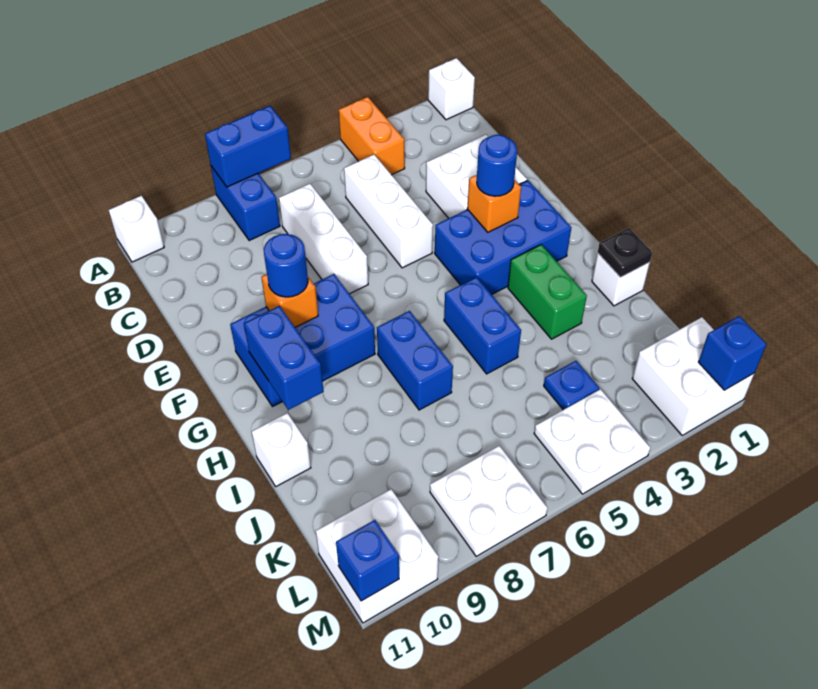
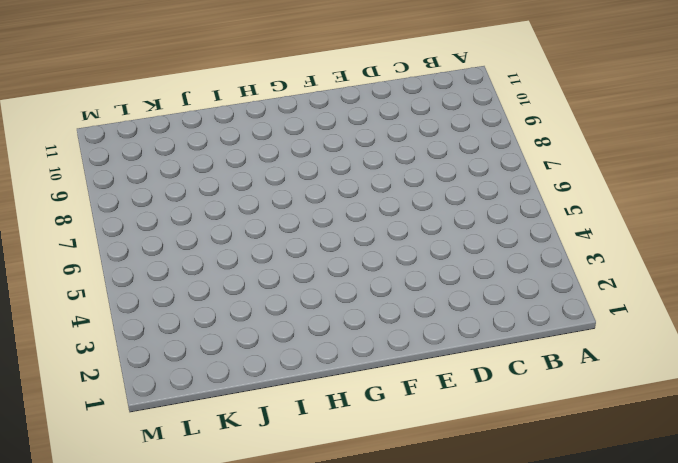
none -> white 1x1 brick [428,58,475,120]
none -> orange 1x2 brick [339,97,405,175]
none -> blue 1x2 brick [211,166,280,241]

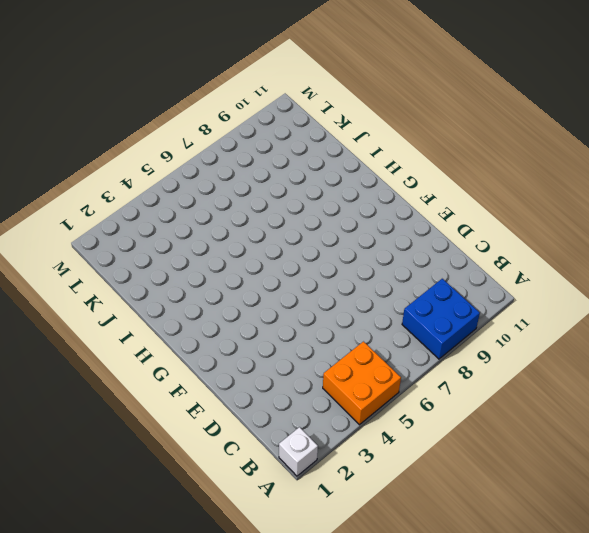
orange 2x2 brick [323,342,401,425] -> orange 1x2 brick [339,97,405,175]
blue 2x2 brick [402,279,480,359] -> blue 1x2 brick [211,166,280,241]
none -> white 1x1 brick [109,196,164,262]
none -> white 1x3 brick [344,155,433,268]
none -> white 1x3 brick [279,184,368,294]

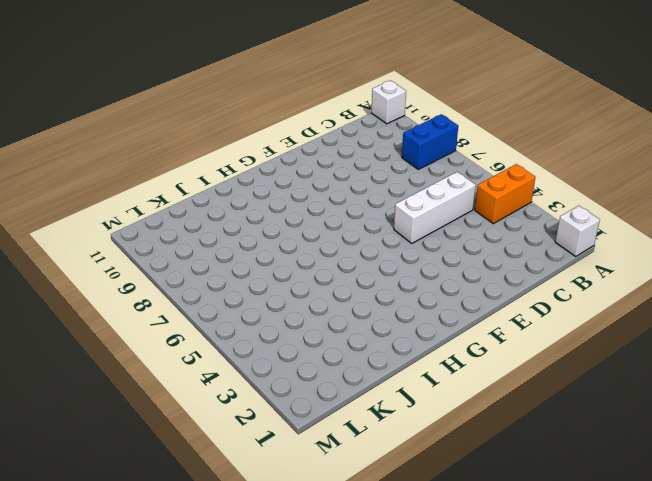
none -> white 1x3 brick [279,184,368,294]
none -> white 2x2 brick [426,135,527,218]
none -> blue 2x3 brick [435,180,571,294]

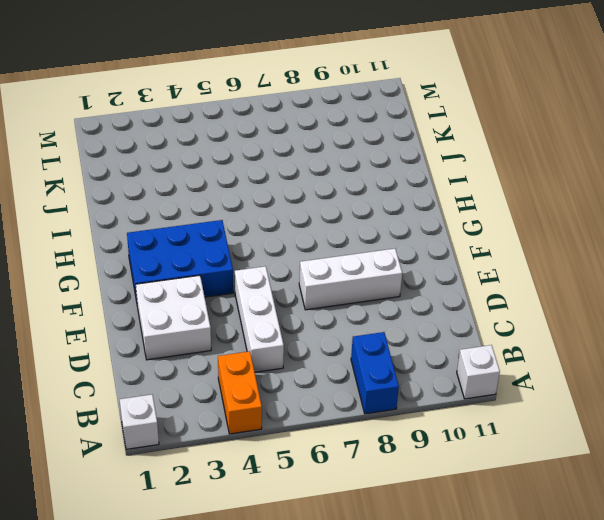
white 1x3 brick [299,249,402,310] -> white 1x3 brick turned to [279,184,368,294]
none -> blue 2x3 brick [230,274,375,407]
none -> green 1x2 brick [508,245,587,339]
none -> blue 1x2 brick [444,277,521,374]

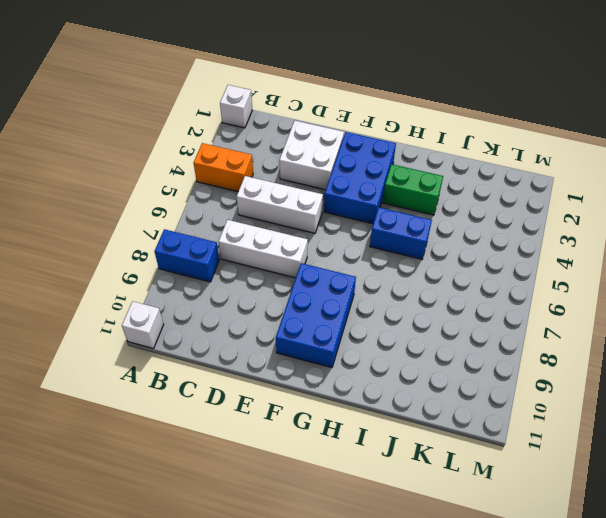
none -> blue 1x2 brick [377,311,453,410]
none -> white 1x1 brick [592,253,650,306]
none -> white 1x1 brick [251,413,311,486]

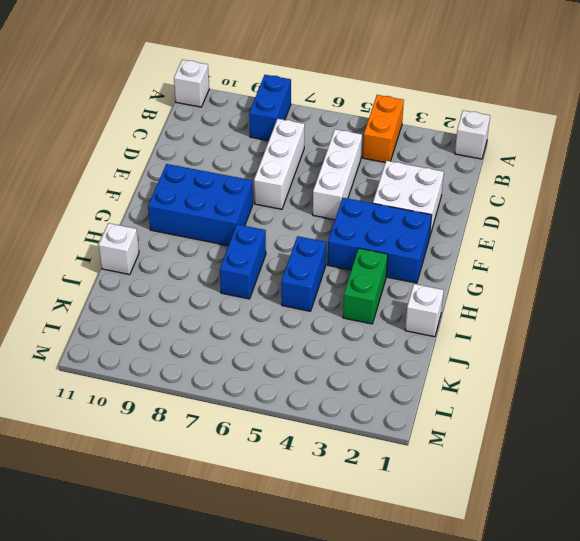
none -> blue 1x1 plate [544,361,599,410]
none -> white 2x2 brick [632,317,755,435]
none -> white 2x2 plate [534,389,650,494]

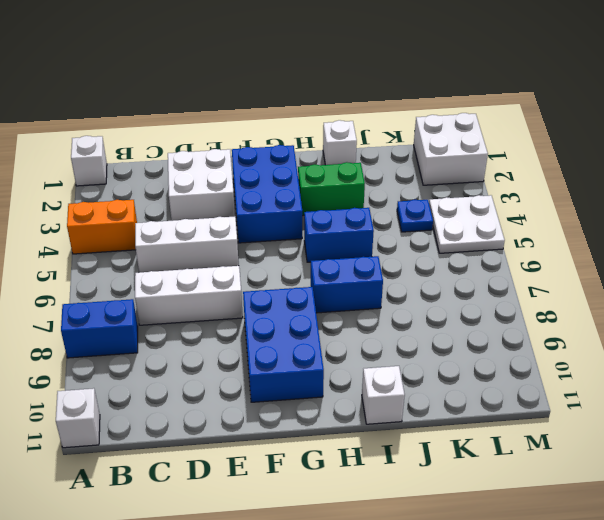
none -> white 2x2 plate [430,446,548,556]
none -> white 2x2 brick [316,489,438,623]
none -> blue 1x2 brick [205,106,291,187]

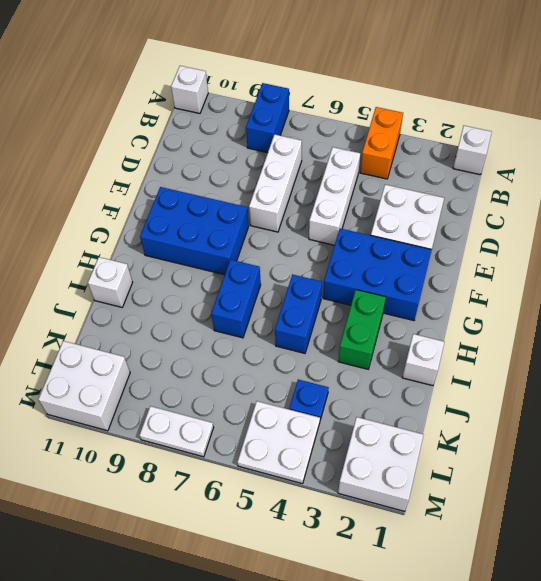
white 1x2 plate [140,406,214,457] -> white 2x2 plate [430,446,548,556]
none -> blue 1x2 brick [205,106,291,187]
none -> orange 1x1 brick [467,175,521,232]
none -> orange 1x1 brick [261,274,318,327]

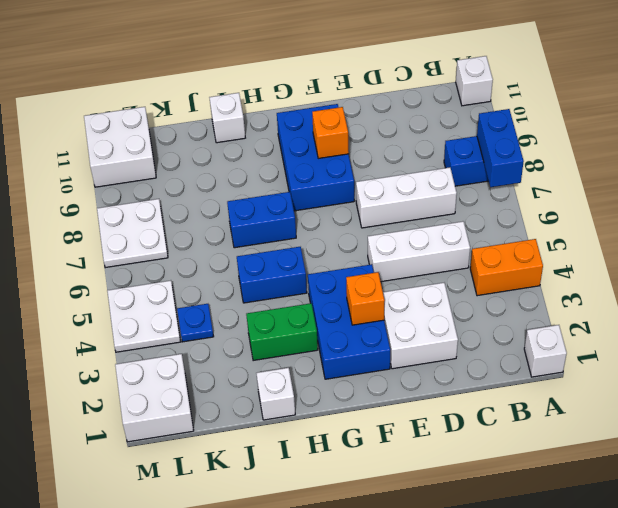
none -> blue 1x2 brick [244,306,324,410]
none -> black 1x1 plate [598,228,652,277]
none -> blue 1x1 brick [699,316,766,390]

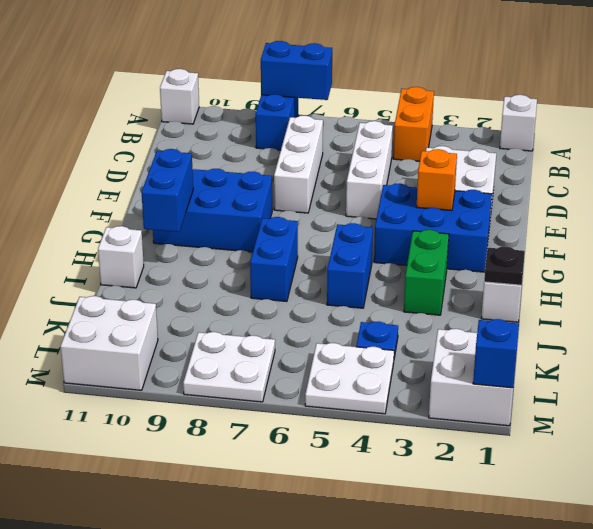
none -> orange 1x1 brick [261,274,318,327]
none -> blue 1x1 brick [336,520,399,601]
none -> blue 1x1 round brick [477,135,517,196]

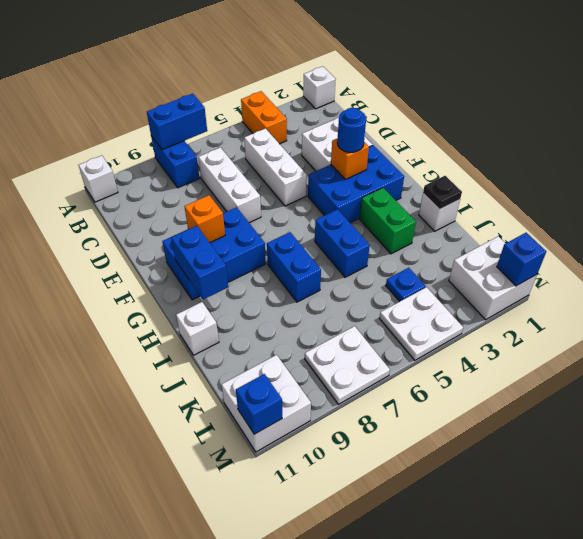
none -> blue 1x1 round brick [264,234,308,297]

